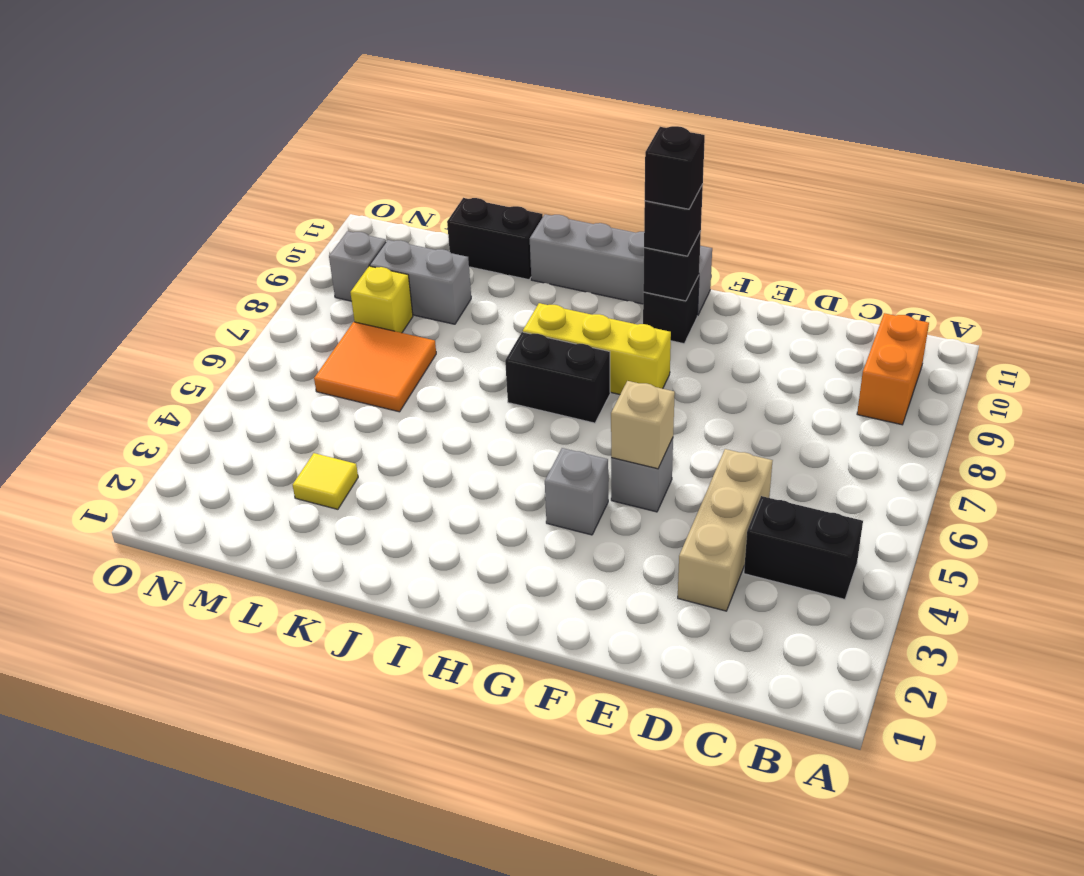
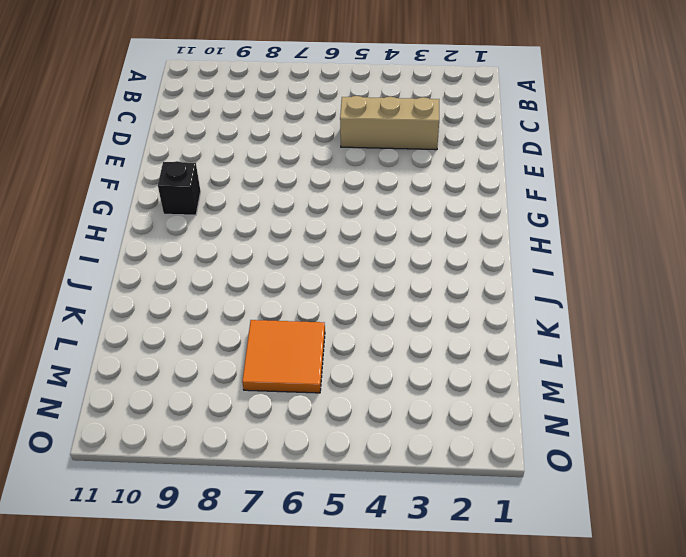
none -> black 1x2 brick [744,496,863,599]
none -> orange 1x2 brick [857,313,929,425]
none -> grey 1x1 brick [611,438,673,512]

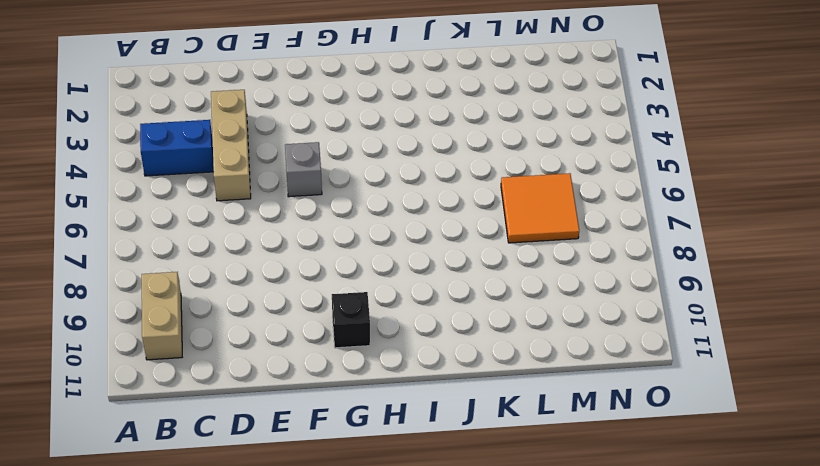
blue 1x2 brick [140,120,214,176] -> black 1x2 brick [744,496,863,599]
tan 1x2 brick [142,272,182,360] -> orange 1x2 brick [857,313,929,425]
none -> grey 1x1 brick [545,448,608,535]
none -> yellow 1x3 brick [523,303,671,394]
none -> grey 1x4 brick [530,214,712,316]

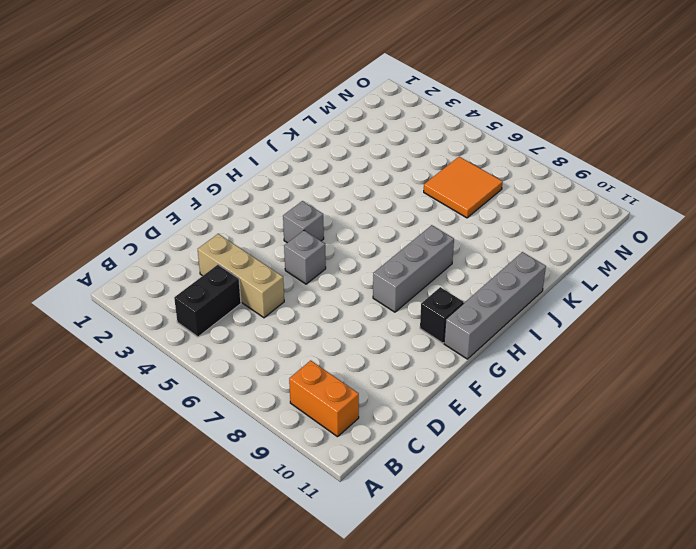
grey 1x3 brick [373,225,454,312] -> yellow 1x3 brick [523,303,671,394]
none -> black 1x2 brick [505,332,610,423]
none -> black 1x2 brick [447,198,543,280]
none -> yellow 1x1 tile [293,453,358,509]

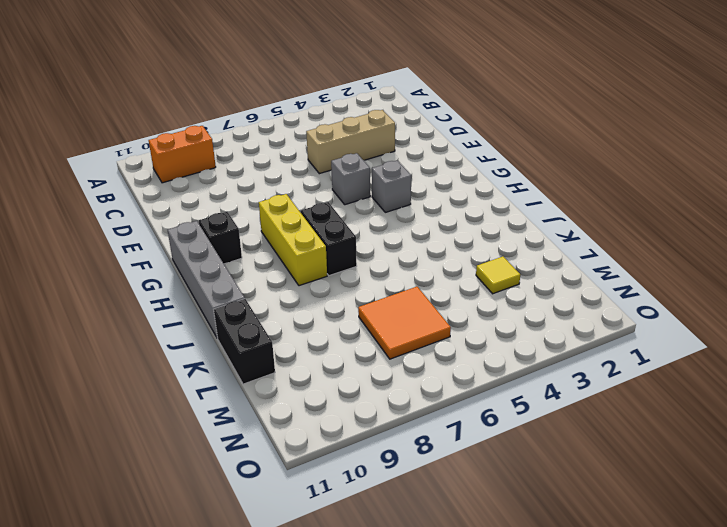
none -> black 1x2 brick [744,496,863,599]
none -> grey 1x2 brick [370,240,471,324]
none -> yellow 1x1 brick [350,266,413,333]

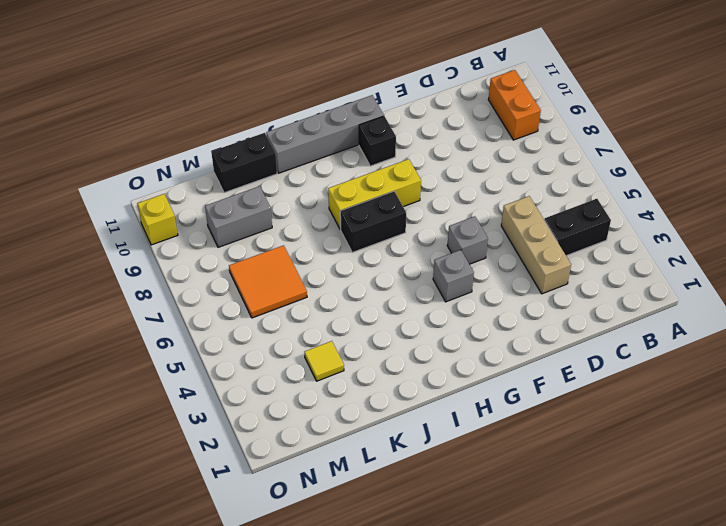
yellow 1x1 brick [137,194,178,245] -> yellow 1x1 brick moved to [350,266,413,333]
none -> grey 1x1 brick [329,231,386,301]
none -> tan 1x1 brick [611,381,675,469]
none -> black 1x1 brick [643,231,701,301]

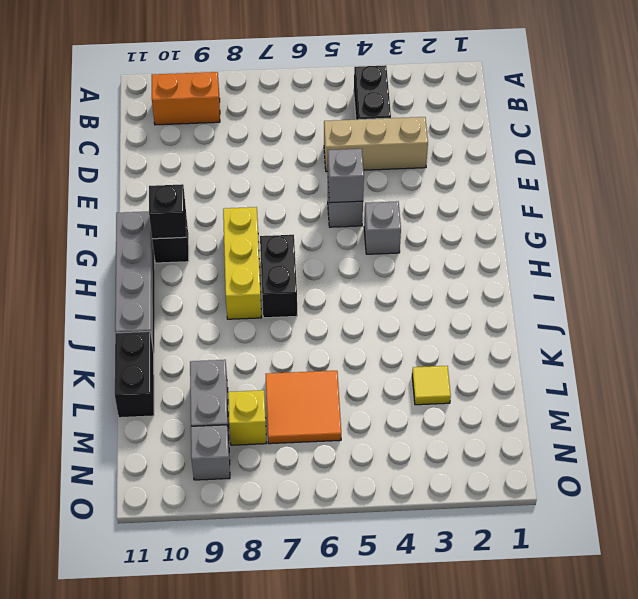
grey 1x1 brick [328,149,364,203] -> tan 1x1 brick [611,381,675,469]
none -> black 1x1 brick [644,185,703,256]
none -> black 1x1 brick [645,126,705,209]

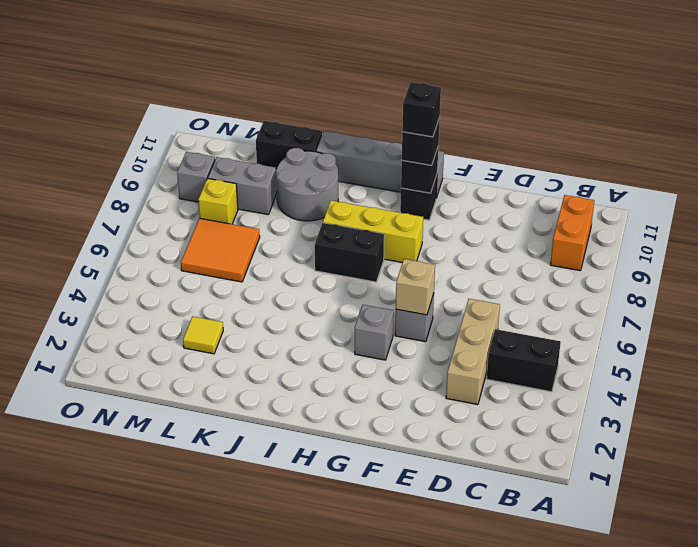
grey 2x2 round brick [276,148,338,221] -> none

